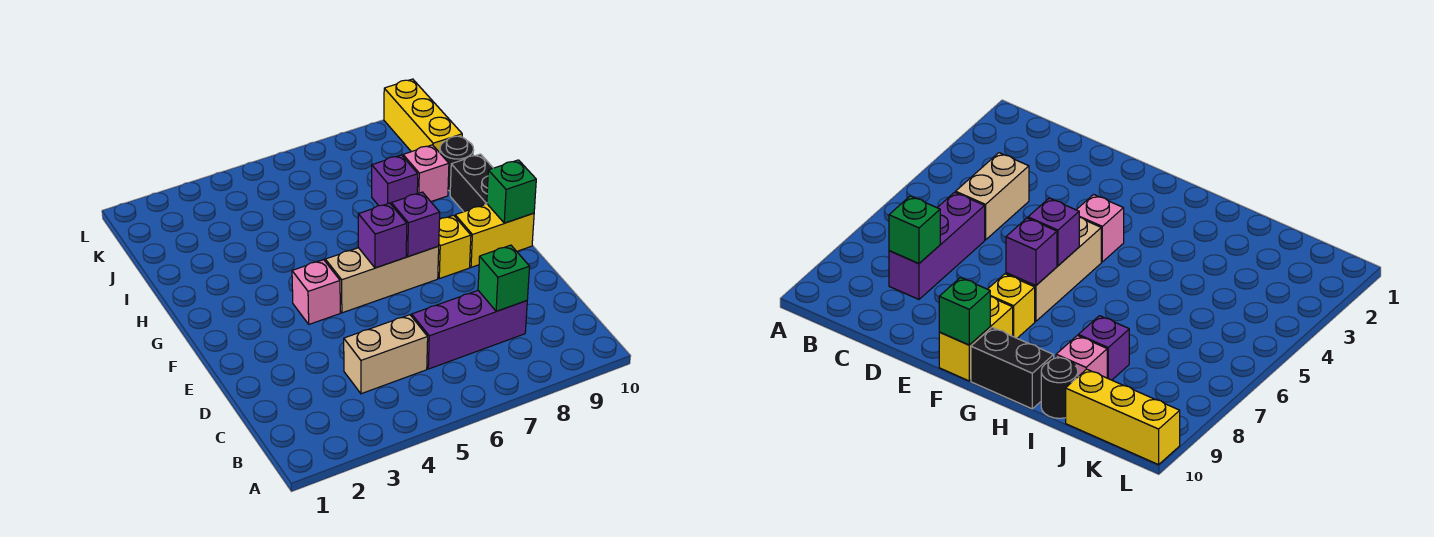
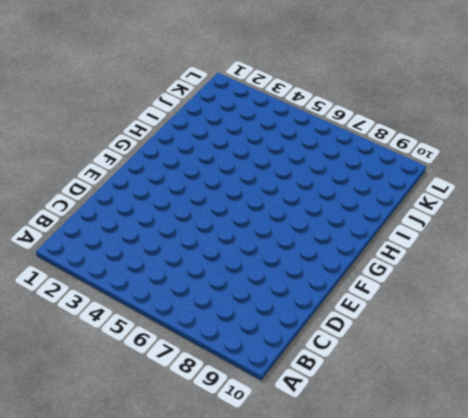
none -> tan 1x2 brick [344,315,428,394]
none -> purple 1x3 brick [412,291,527,369]
none -> pink 1x1 brick [292,260,340,324]

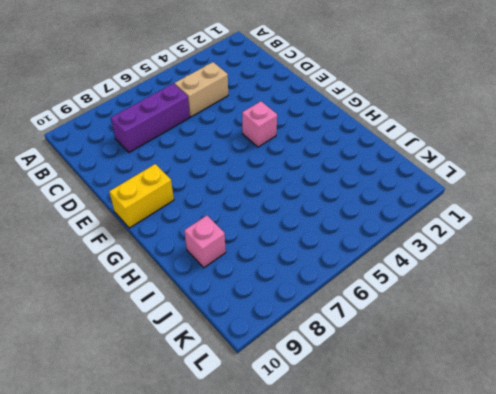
none -> tan 1x3 brick [325,246,439,313]
none -> yellow 1x1 brick [438,215,471,279]
none -> black 1x2 brick [450,154,493,212]

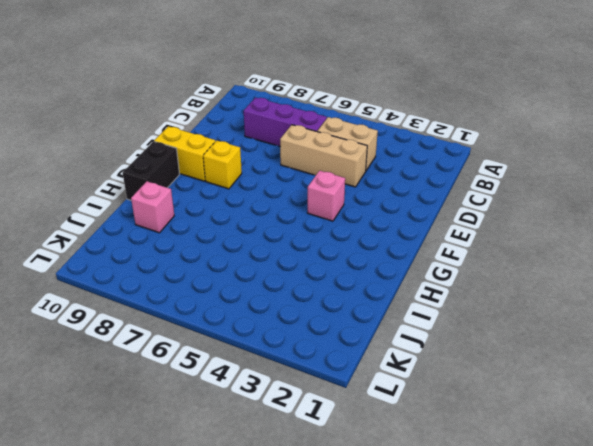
tan 1x3 brick [280,125,367,187] -> tan 1x3 brick moved to [325,246,439,313]
none -> purple 1x1 brick [372,155,418,206]
none -> black 1x1 round brick [440,136,474,191]
none -> yellow 1x3 brick [384,79,462,153]

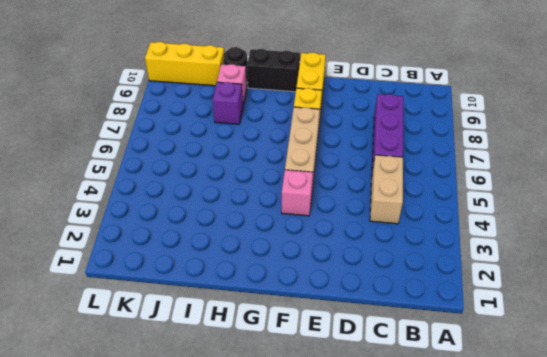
none -> green 1x1 brick [478,245,530,311]
none -> purple 1x1 brick [358,203,407,268]
none -> purple 1x1 brick [391,192,440,257]

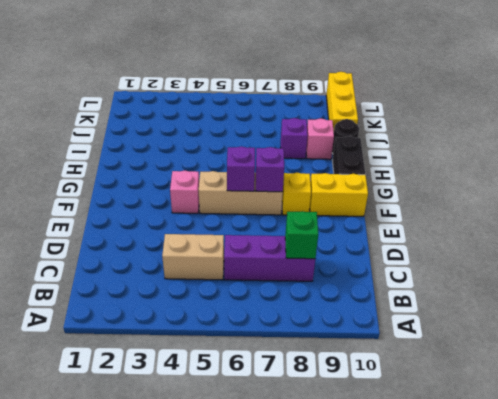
none -> green 1x1 brick [487,160,536,223]

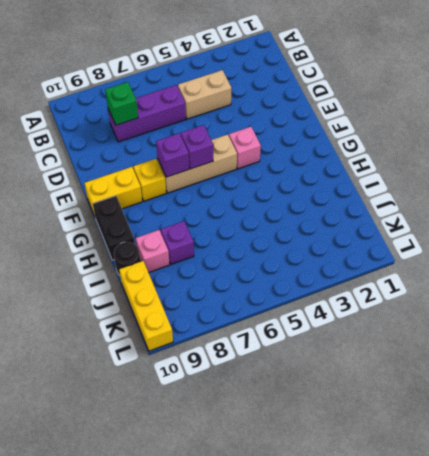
none -> green 1x1 brick [487,160,536,223]

